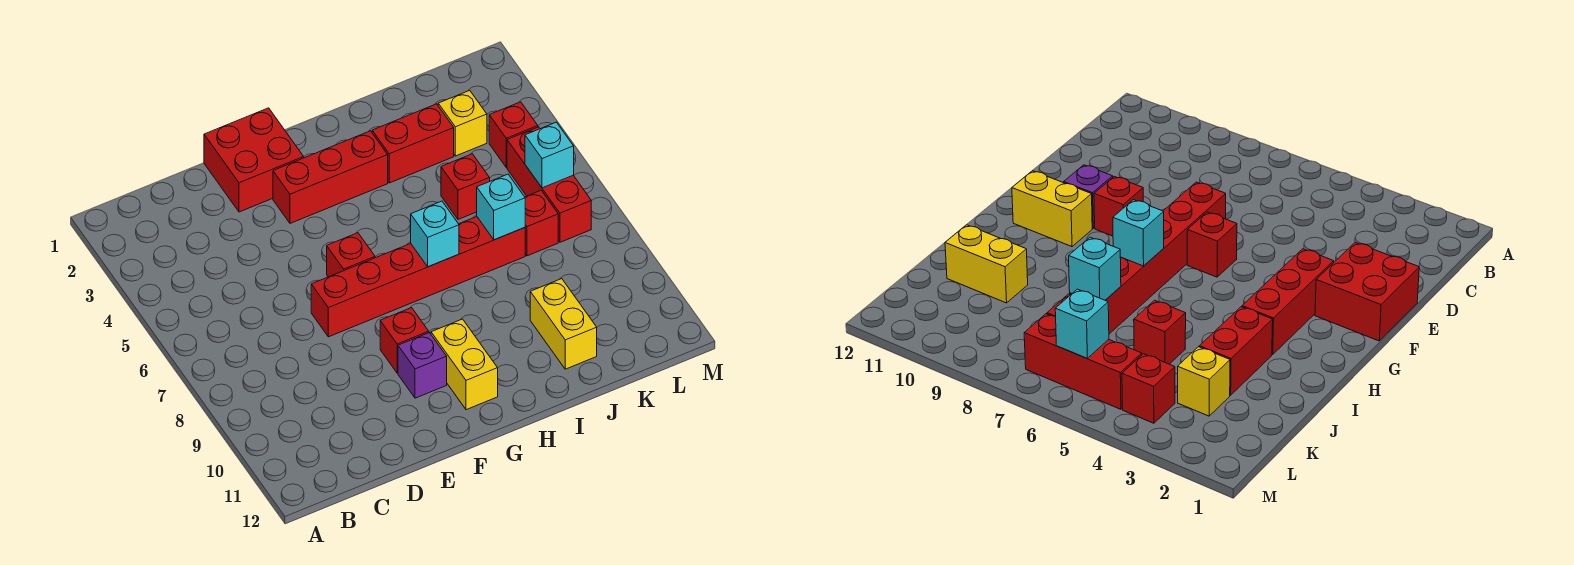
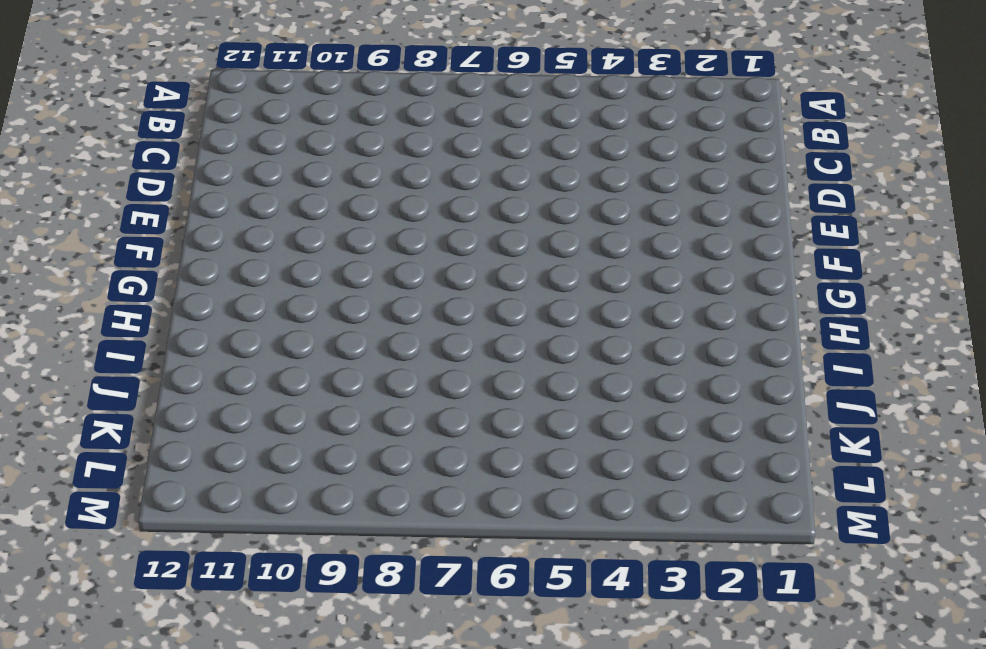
none -> red 2x2 brick [204,108,304,212]
none -> red 1x6 brick [311,217,525,337]
none -> red 1x3 brick [273,131,388,223]

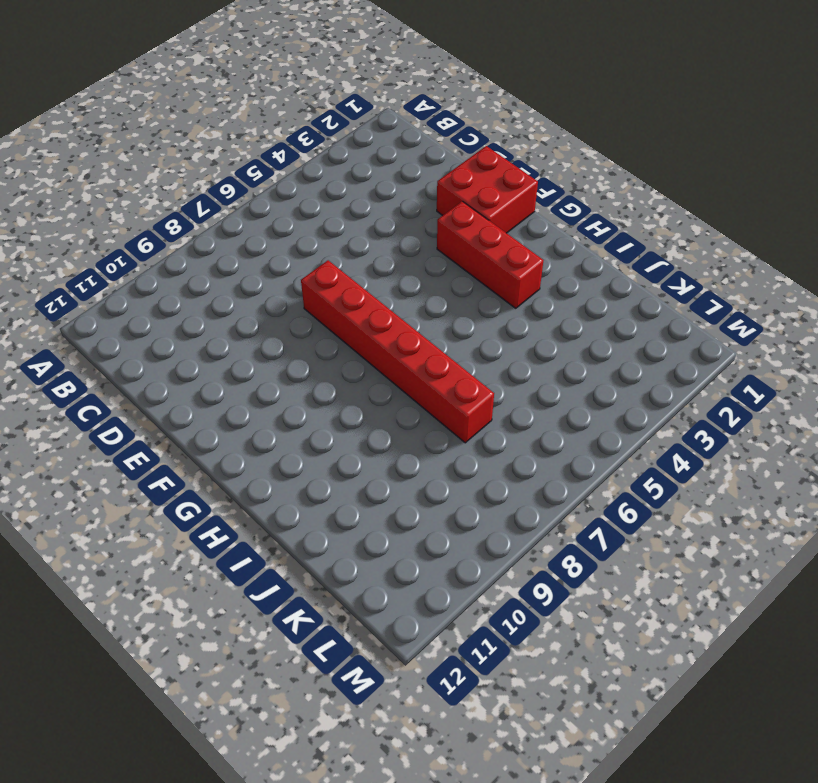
none -> red 1x1 brick [327,233,375,277]
none -> red 1x1 brick [380,308,429,373]
none -> purple 1x1 brick [398,333,447,398]

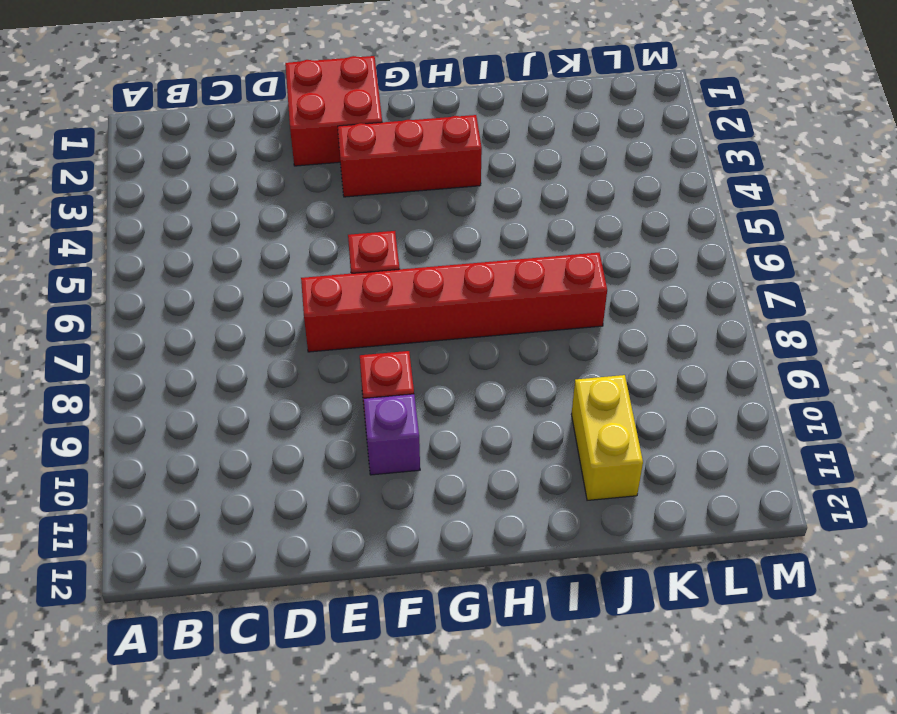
none -> yellow 1x2 brick [431,319,498,410]
none -> red 1x2 brick [372,104,454,183]
none -> red 1x1 brick [441,154,490,219]

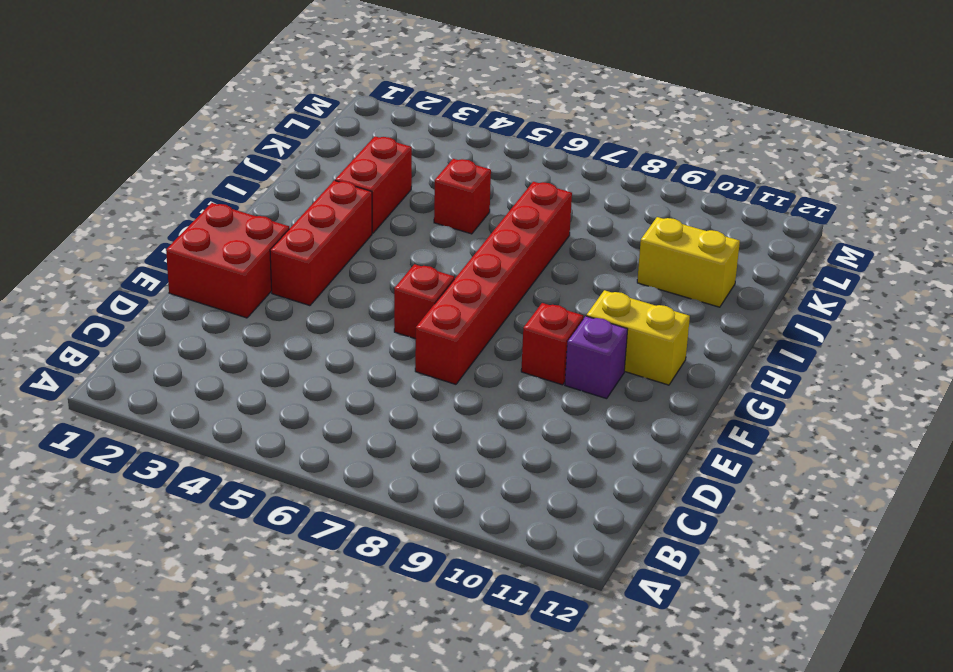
none -> yellow 1x1 brick [438,90,487,156]
none -> red 1x1 brick [525,190,558,256]
none -> red 1x1 brick [489,102,538,167]

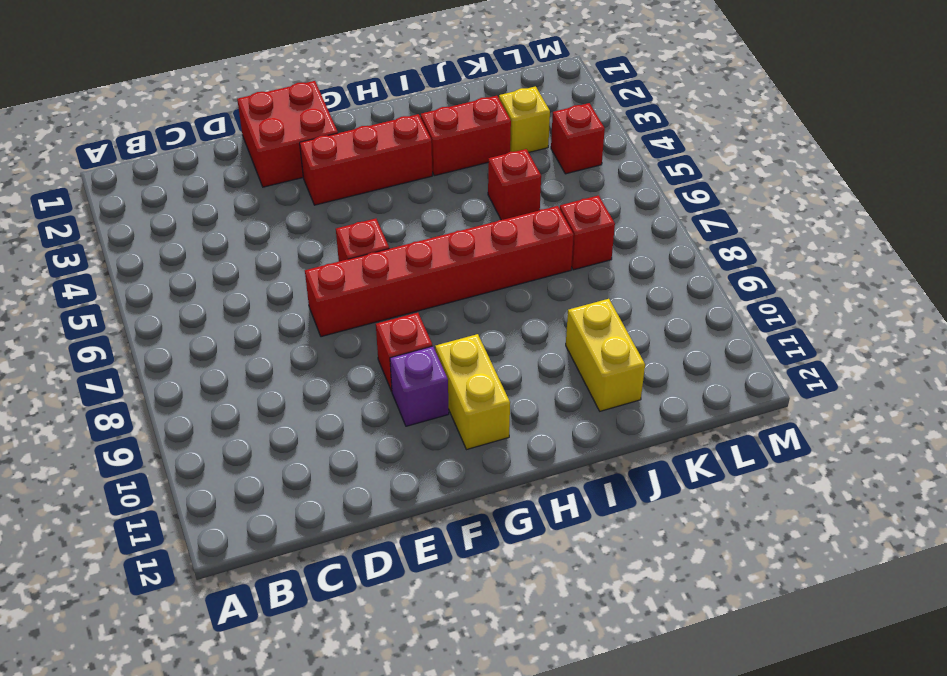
none -> red 1x3 brick [507,127,591,242]
none -> cyan 1x1 brick [411,201,459,267]
none -> cyan 1x1 brick [477,174,525,240]

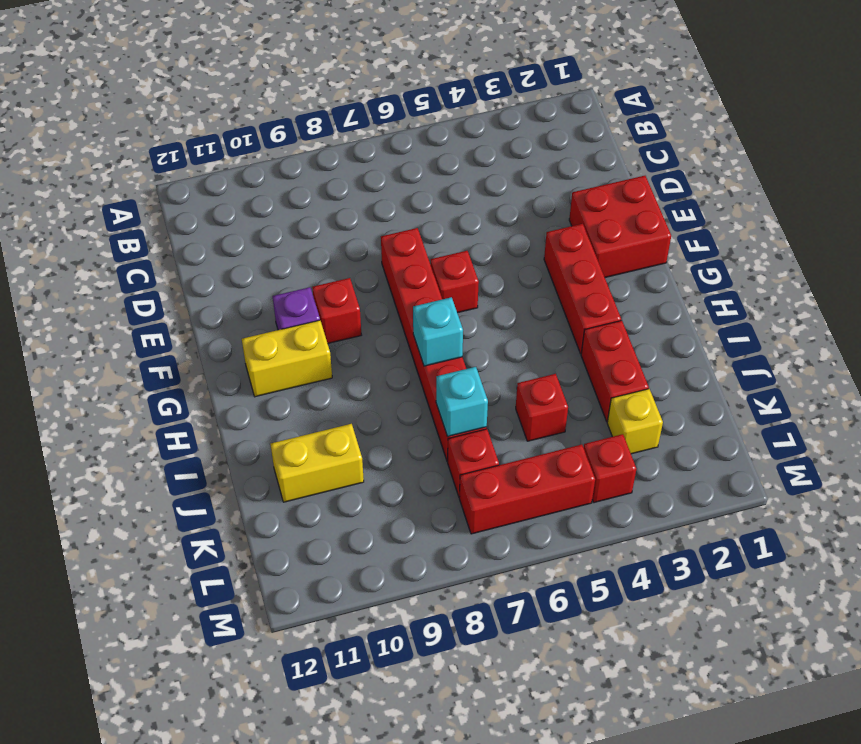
none -> cyan 1x1 brick [525,122,574,188]

